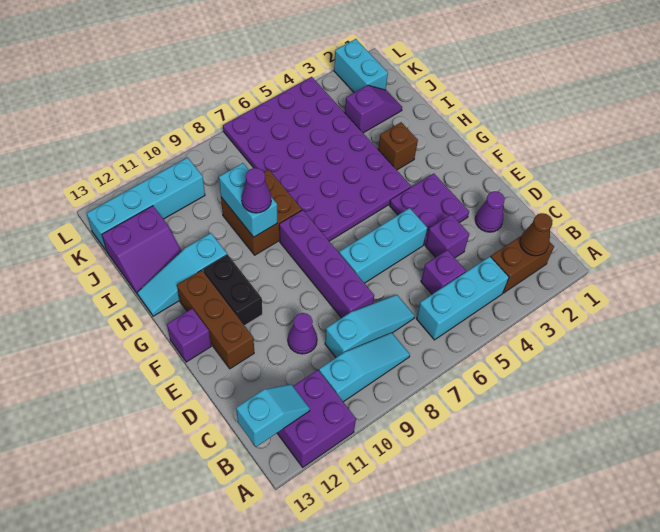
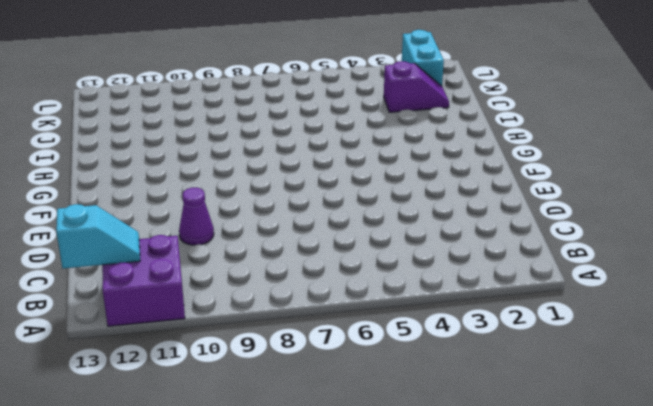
none -> brown 1x2 brick [491,236,554,293]
none -> cyan 1x3 brick [416,257,509,340]
none -> cyan 1x3 slope [319,333,410,402]

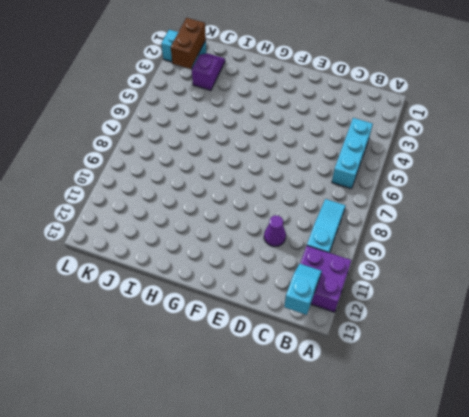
brown 1x2 brick [171,18,206,69] -> brown 1x2 brick moved to [491,236,554,293]
none -> purple 1x1 brick [421,250,466,294]
none -> cyan 1x3 slope [325,295,415,357]
none -> purple 1x1 cone [475,191,505,232]

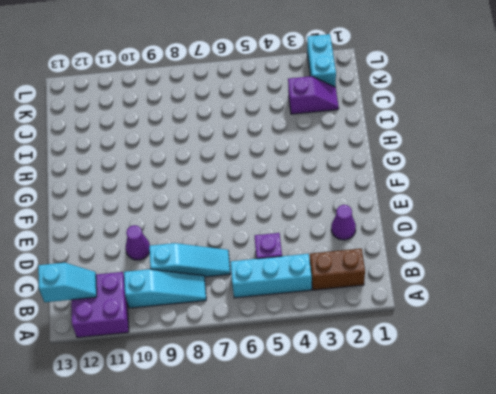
none -> purple 1x1 brick [425,214,469,258]
none -> purple 1x4 brick [279,210,374,318]
none -> purple 2x2 plate [390,174,469,245]

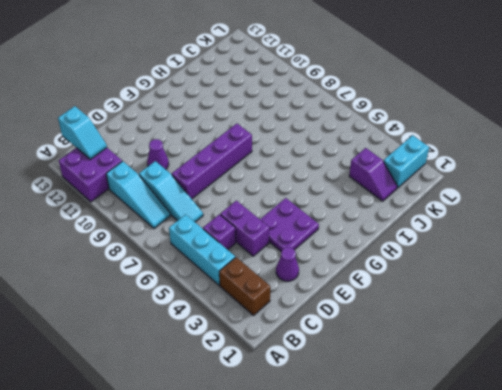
purple 1x2 brick [220,201,269,256] -> purple 1x1 brick [425,214,469,258]
none -> cyan 1x3 brick [339,208,427,283]
none -> brown 1x3 brick [177,270,254,369]
none -> black 1x2 brick [203,255,262,326]

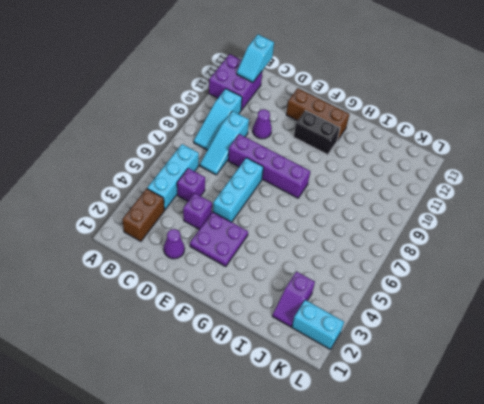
none -> purple 1x1 brick [167,309,211,362]
none -> purple 4x6 plate [223,77,411,241]
none -> brown 1x1 brick [378,122,418,170]

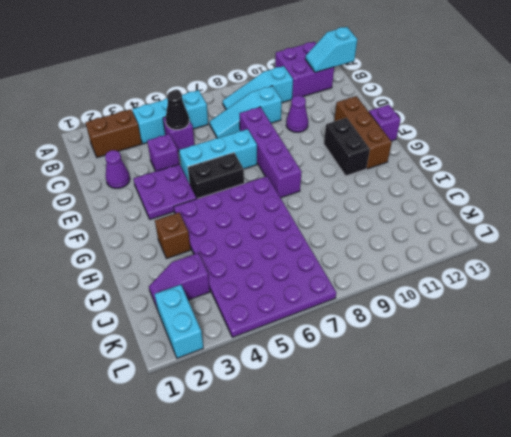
black 1x1 cone [165,91,189,130] -> none
black 1x2 brick [188,153,244,199] -> none
none -> brown 2x2 brick [221,170,302,255]
none -> cyan 1x3 slope [137,233,227,316]
none -> purple 2x2 slope [102,206,182,294]

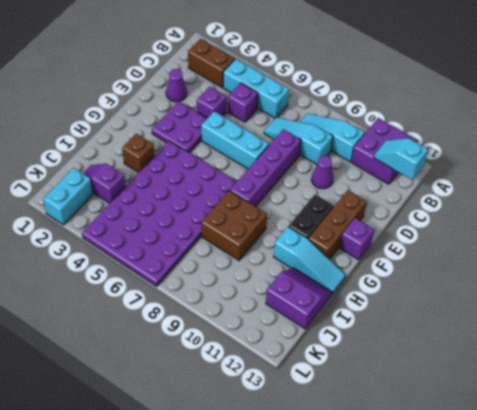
none -> cyan 1x4 brick [86,158,205,251]
none -> brown 1x1 cone [520,213,553,256]
none -> cyan 1x2 brick [219,163,277,237]

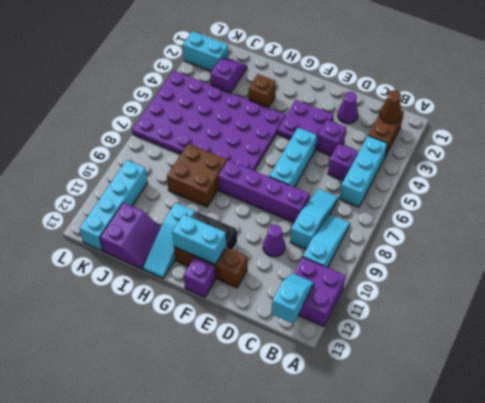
cyan 1x2 brick [172,214,226,265] -> cyan 1x2 brick moved to [219,163,277,237]
none -> purple 1x1 cone [242,168,271,213]

